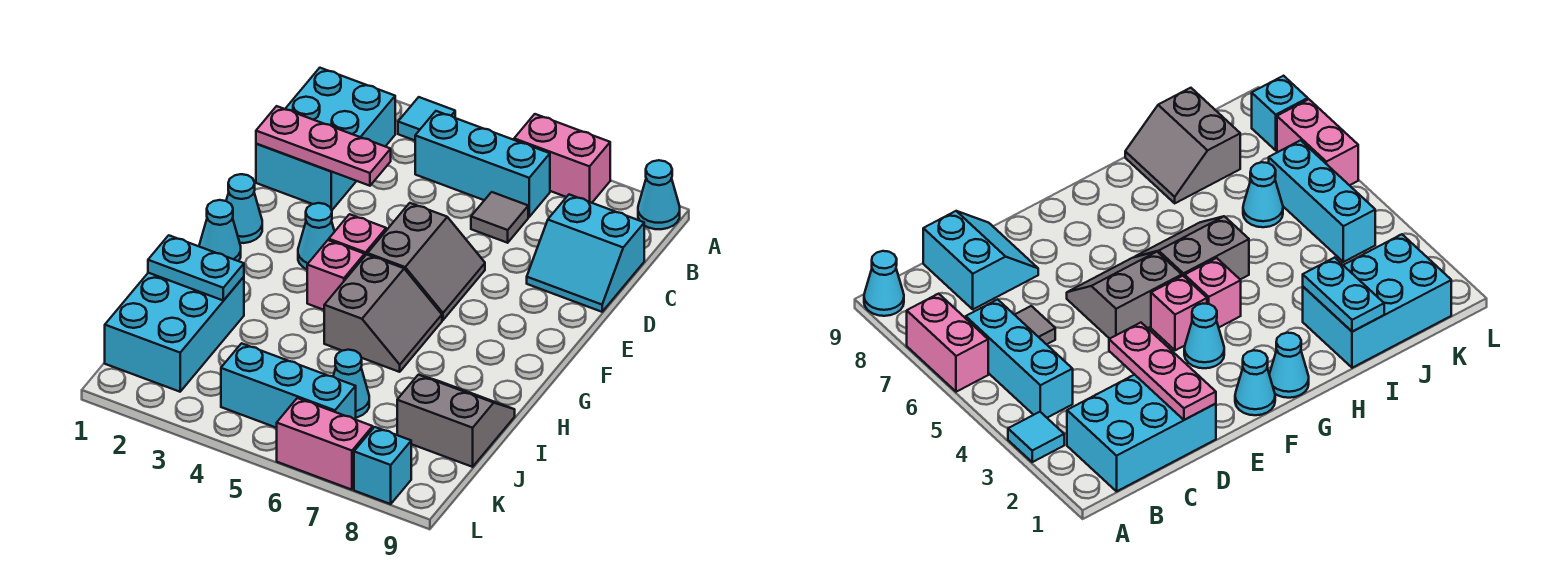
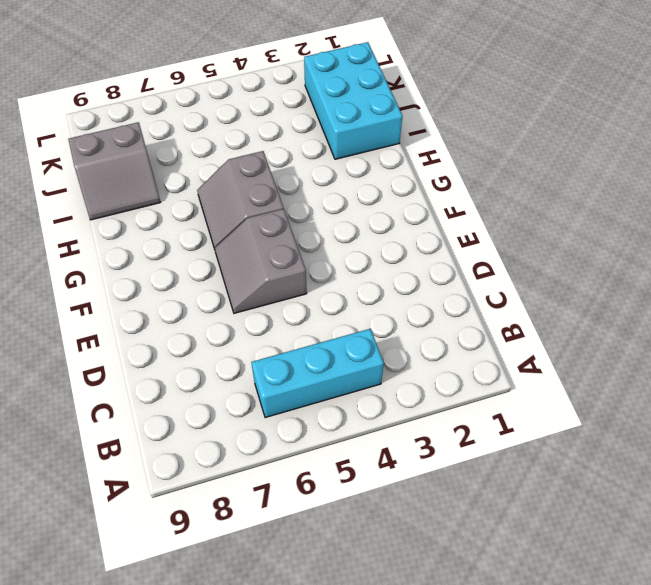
none -> cyan 1x1 tile [398,97,455,140]
none -> pink 1x2 brick [514,114,610,203]
none -> cyan 1x1 cone [638,160,680,229]

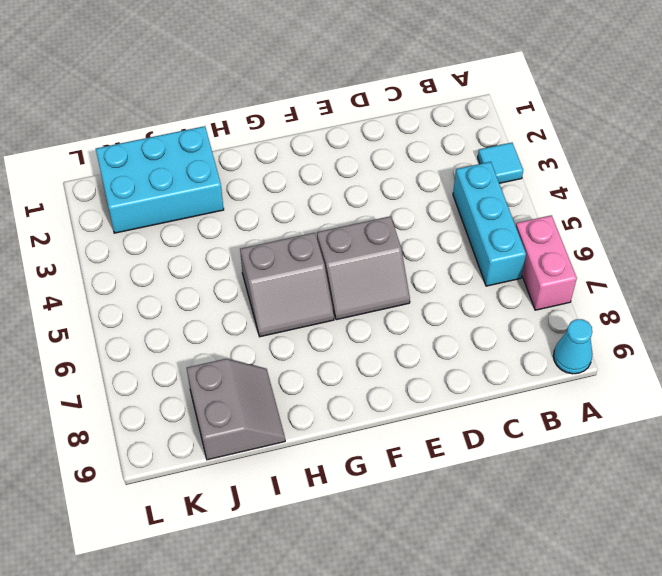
none -> cyan 2x3 brick [256,68,395,210]
none -> grey 1x1 tile [471,192,528,243]
none -> cyan 2x2 slope [527,195,644,312]

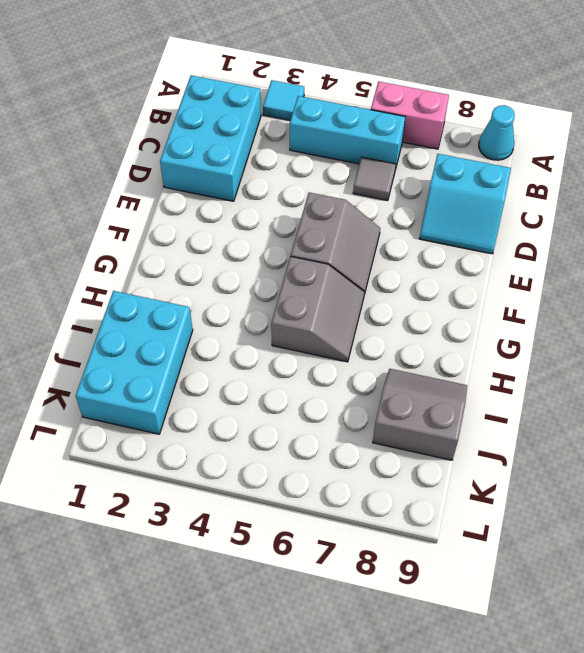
none -> cyan 1x1 cone [226,174,262,243]
none -> cyan 1x1 cone [298,203,335,269]
none -> pink 1x1 brick [329,214,386,256]

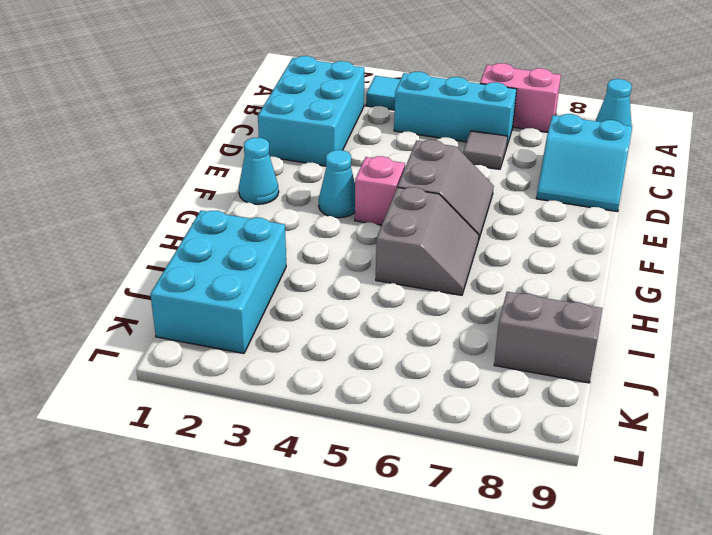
none -> cyan 1x1 cone [199,200,241,261]
none -> pink 1x1 brick [307,240,365,310]
none -> cyan 1x1 cone [333,350,369,418]

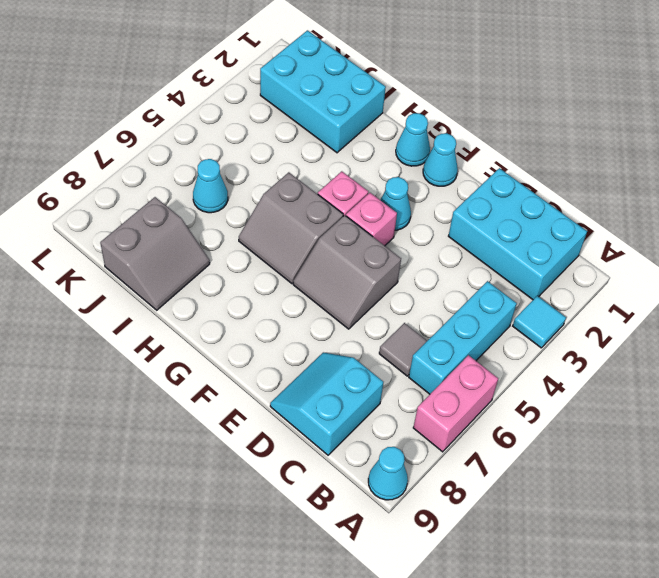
none -> cyan 1x3 brick [221,343,356,428]
none -> pink 1x2 brick [277,398,373,490]
none -> cyan 1x1 brick [354,427,411,504]

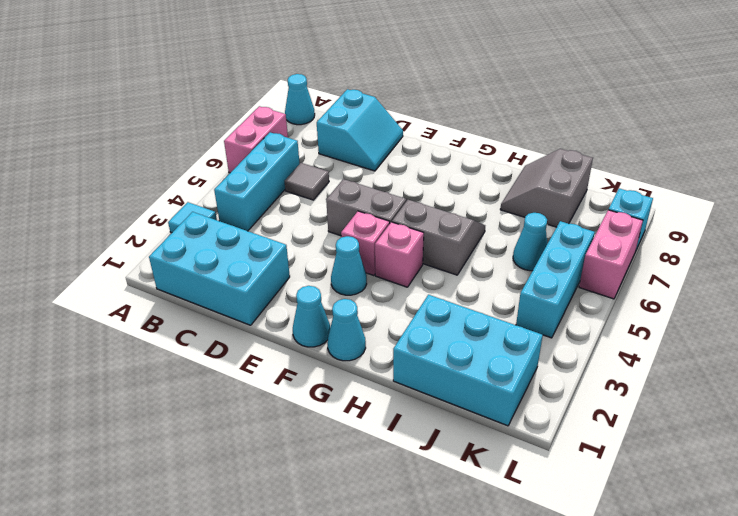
none -> pink 1x3 plate [256,106,391,186]
none -> cyan 1x2 plate [148,235,244,301]

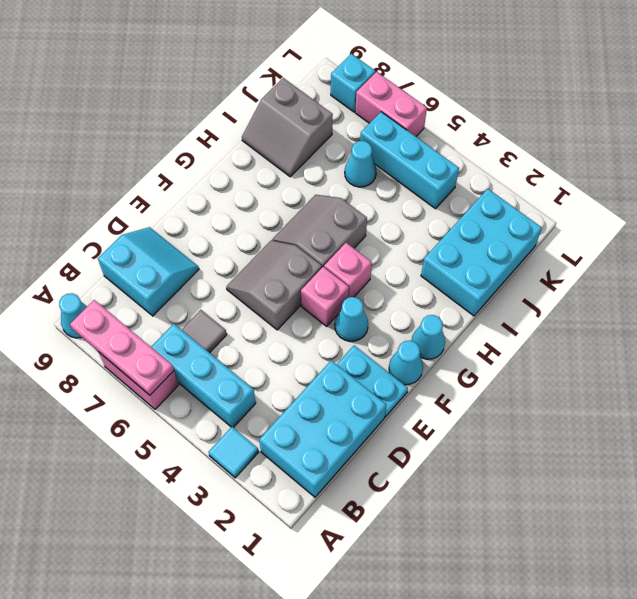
pink 1x3 plate [70,300,174,395] -> pink 1x3 plate moved to [256,106,391,186]
cyan 1x2 plate [337,345,408,417] -> cyan 1x2 plate moved to [148,235,244,301]

